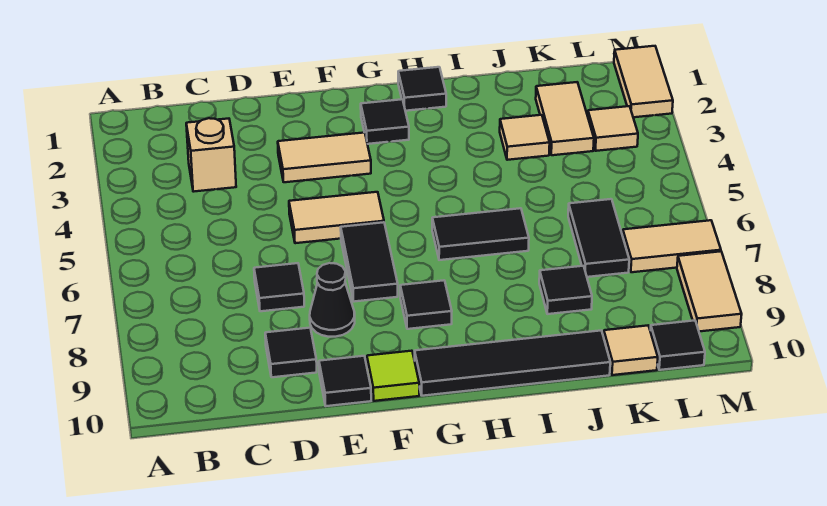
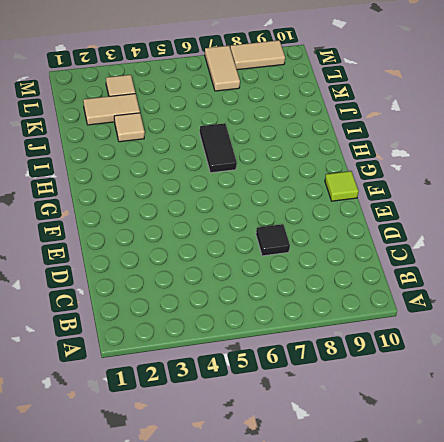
none -> tan 1x1 brick [186,118,236,192]
none -> black 1x1 tile [265,328,317,377]
none -> tan 1x2 tile [278,133,371,182]

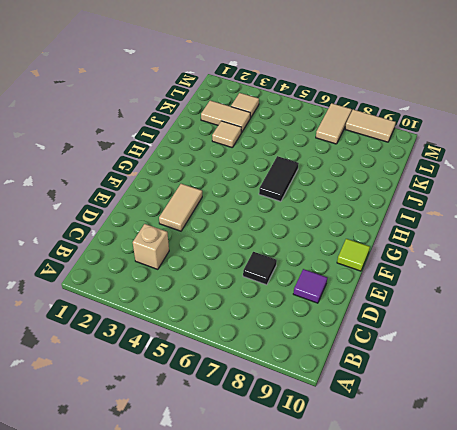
purple 1x1 tile [293,269,327,303] -> black 1x1 tile [265,328,317,377]
none -> tan 1x2 tile [289,192,384,243]
none -> black 1x1 cone [310,263,355,337]
none -> black 1x1 tile [319,356,371,406]

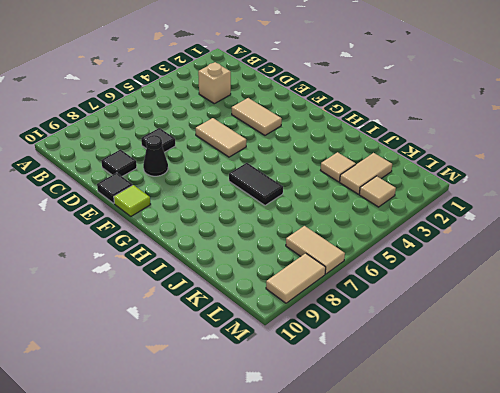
none -> black 1x2 tile [341,222,398,302]
none -> black 1x1 tile [361,99,409,144]
none -> black 1x1 tile [400,280,452,329]

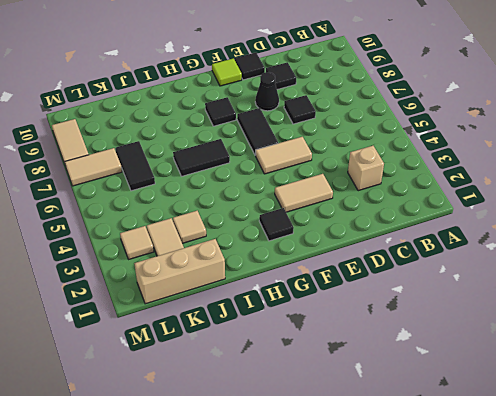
tan 1x3 brick [134,239,225,304] -> none
none -> black 1x4 tile [415,331,610,396]
none -> black 1x1 tile [398,67,446,111]
none -> black 1x1 tile [539,266,592,314]

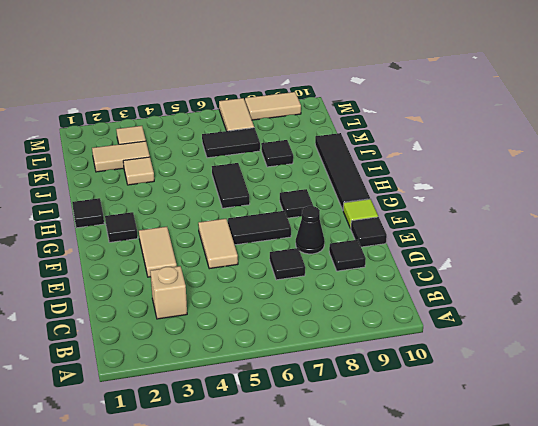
none -> tan 1x1 tile [604,326,658,375]
none -> black 1x1 tile [650,321,705,370]
none -> tan 1x2 tile [614,46,673,117]

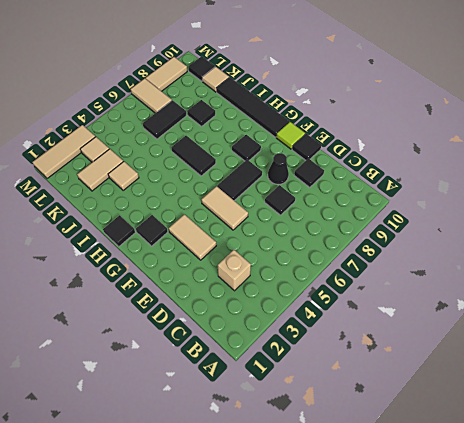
tan 1x3 tile [33,125,95,179] -> tan 1x2 tile [614,46,673,117]

